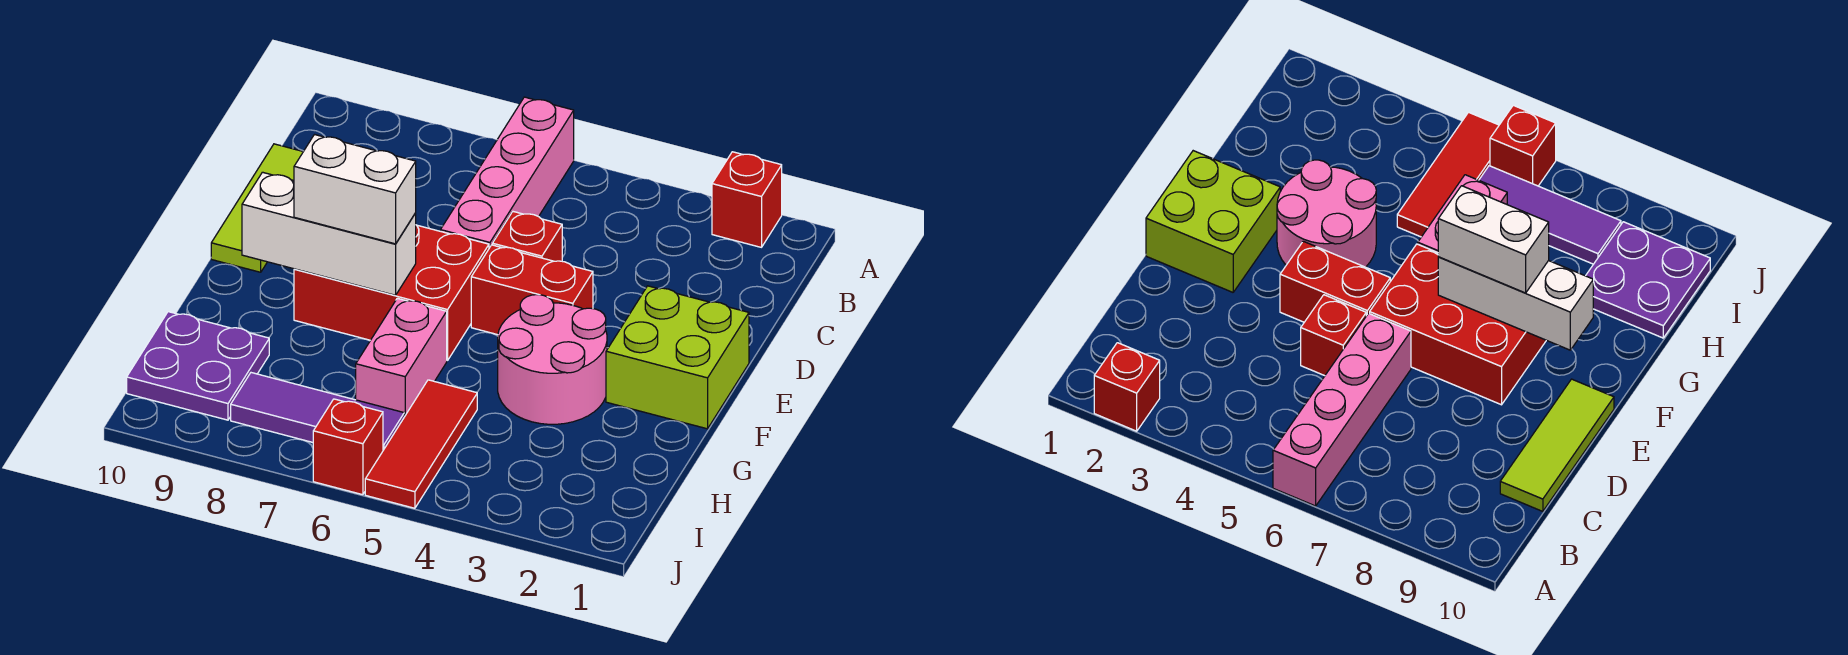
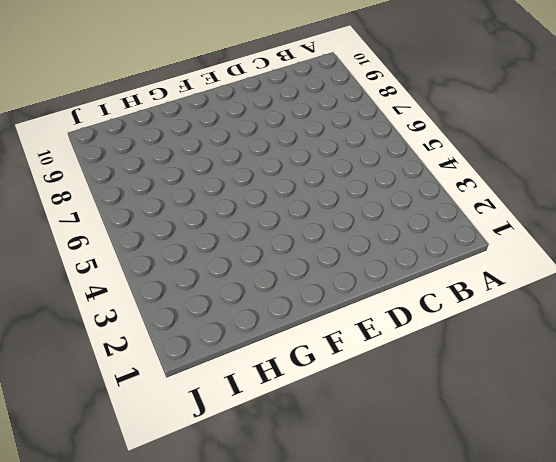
none -> red 1x1 brick [712,152,782,247]
none -> pink 1x4 brick [441,97,574,248]
none -> lime 1x3 tile [211,144,303,272]

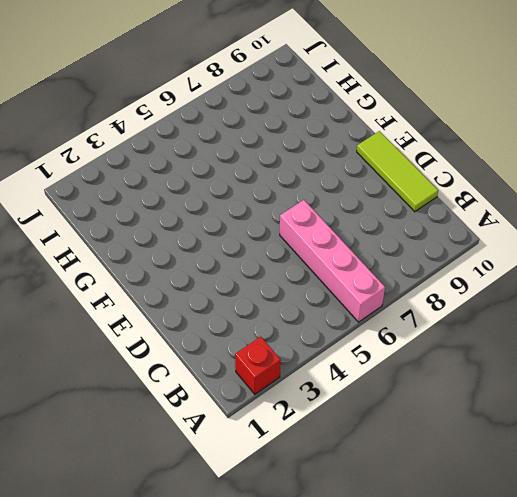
none -> red 1x1 brick [493,212,562,261]
none -> lime 2x2 brick [606,286,749,429]
none -> red 1x2 brick [471,245,593,335]

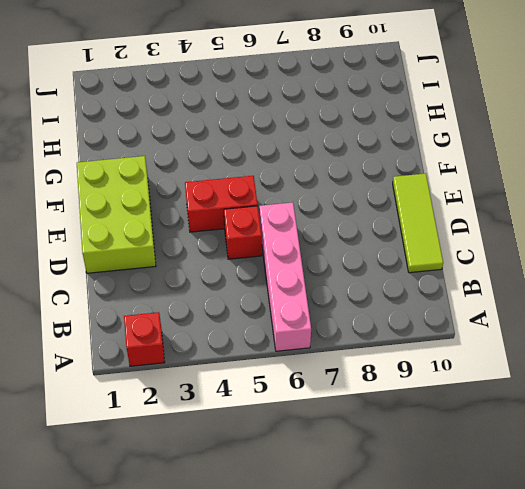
lime 2x3 brick [77,156,156,273] -> lime 2x2 brick [606,286,749,429]
none -> red 2x3 brick [294,225,489,361]
none -> pink 2x2 round brick [498,295,607,424]
none -> pink 1x2 brick [356,298,447,417]

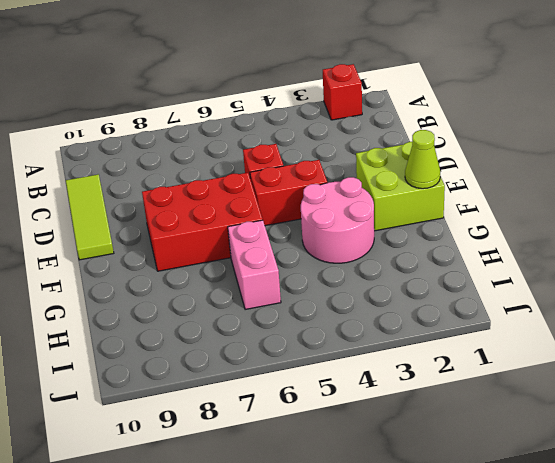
lime 1x1 cone [405,130,440,189] -> none
none -> pink 1x4 brick [441,97,574,248]
none -> red 1x3 tile [365,380,477,508]
none -> purple 2x2 plate [127,312,269,420]

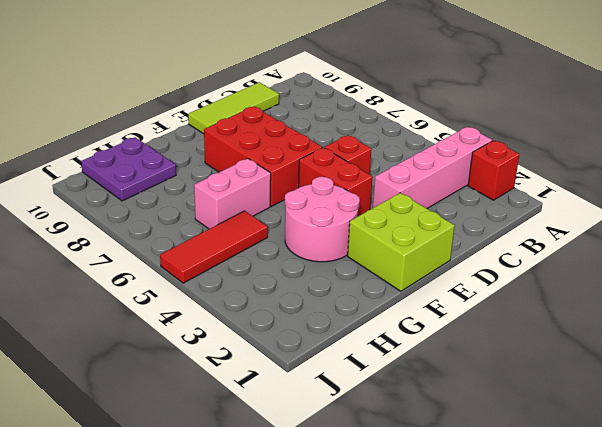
pink 1x4 brick [373,127,492,208] -> pink 1x4 brick moved to [441,97,574,248]
none -> purple 1x3 tile [231,373,404,450]
none -> red 1x1 brick [313,399,383,495]
none -> white 1x3 brick [242,172,416,295]

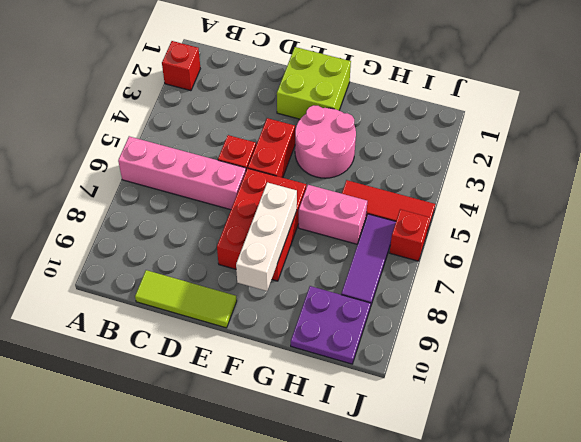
none -> white 1x2 brick [294,135,416,244]

